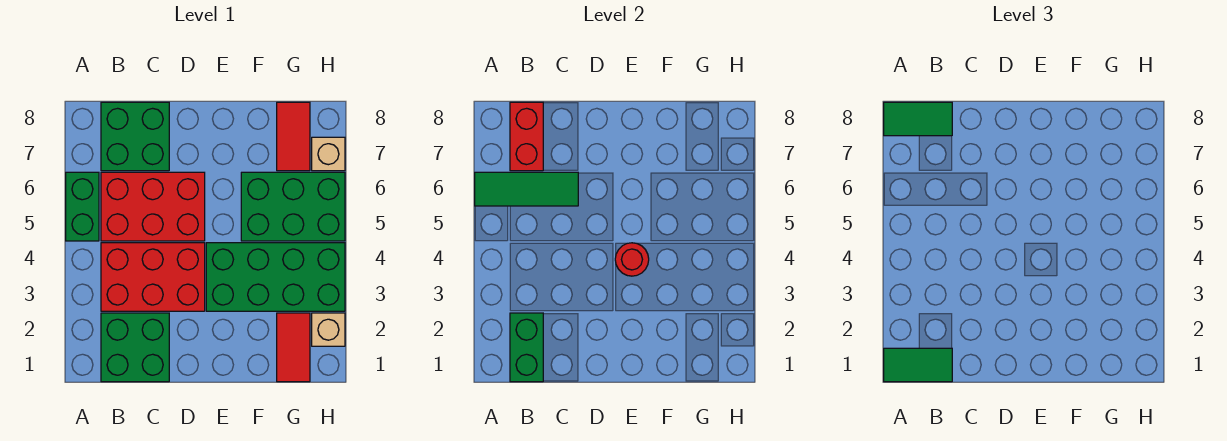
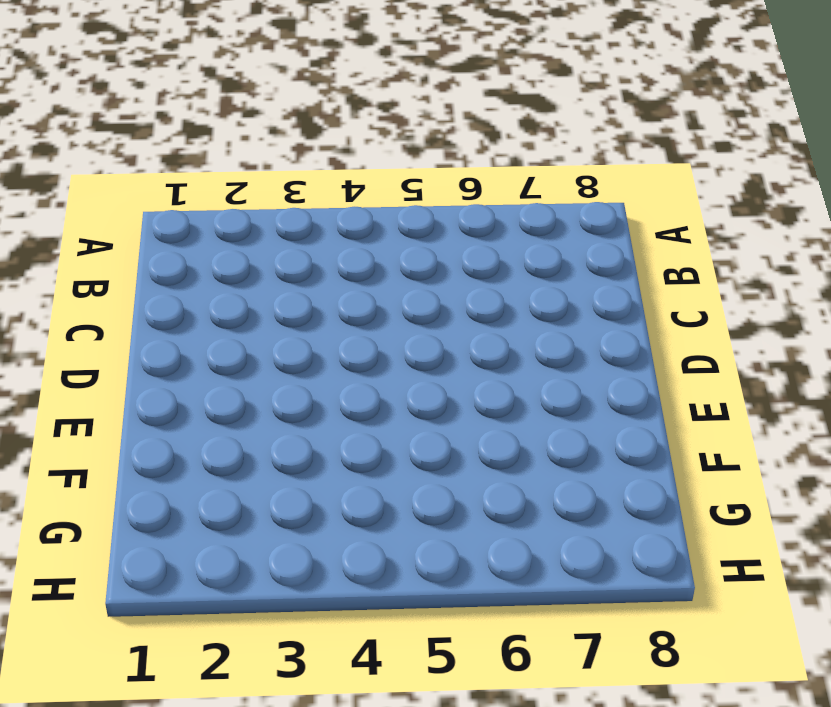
none -> green 1x2 brick [66,172,99,241]
none -> green 2x2 brick [101,313,169,382]
none -> red 2x3 brick [101,243,205,311]

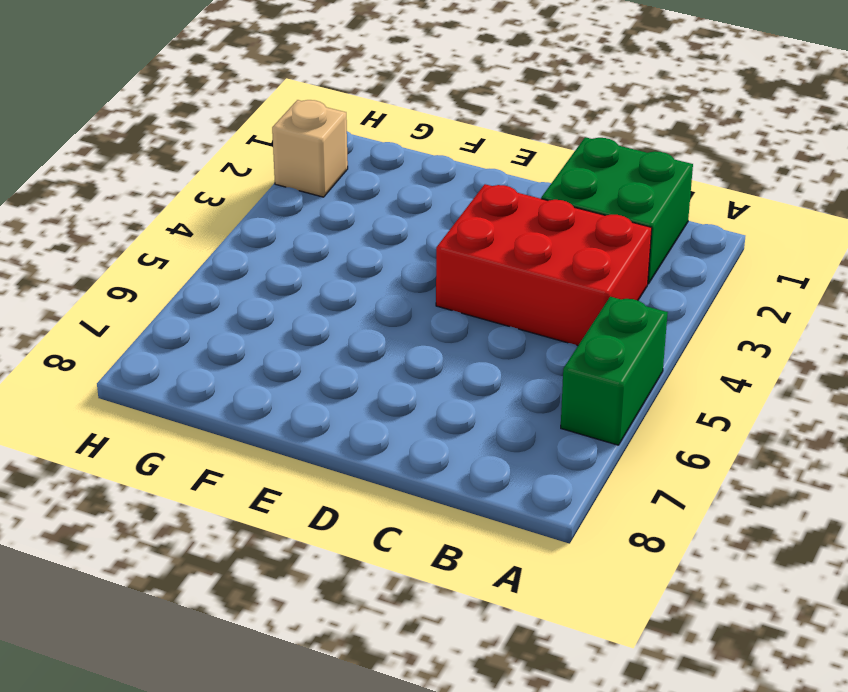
none -> red 2x3 brick [101,172,205,241]
none -> green 2x2 brick [101,102,169,171]
none -> green 2x4 brick [206,243,345,311]

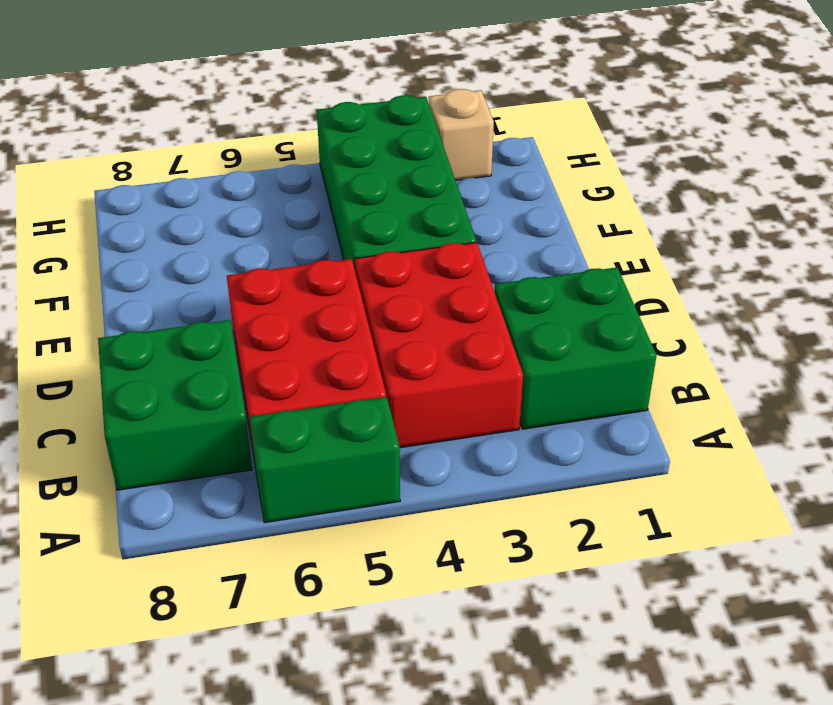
none -> green 2x3 brick [241,172,345,241]
none -> red 1x2 tile [277,313,310,382]
none -> red 1x2 tile [277,102,310,171]

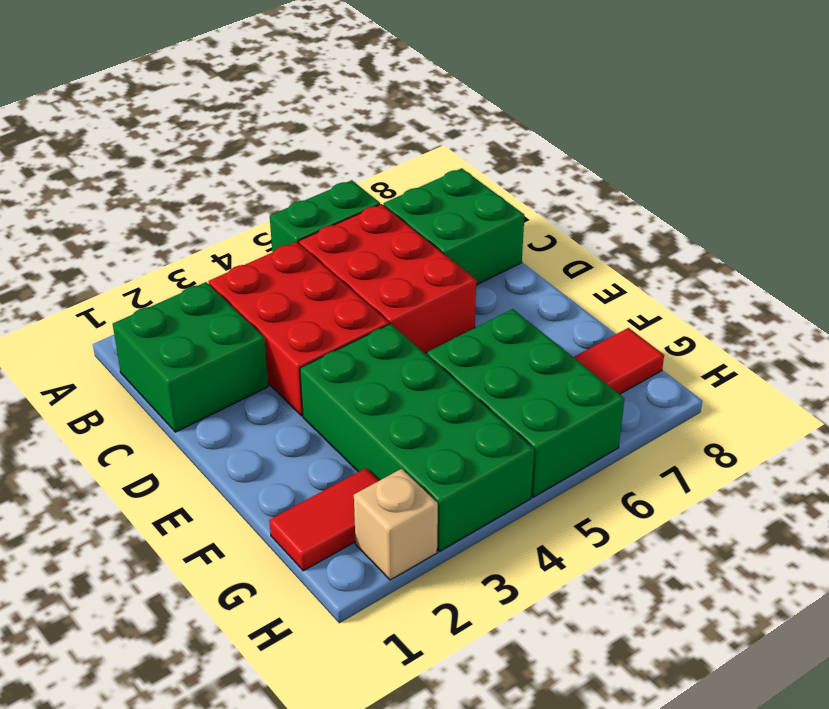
none -> tan 1x1 brick [312,137,345,171]
none -> green 1x3 tile [475,172,578,206]
none -> green 1x2 brick [510,313,543,382]

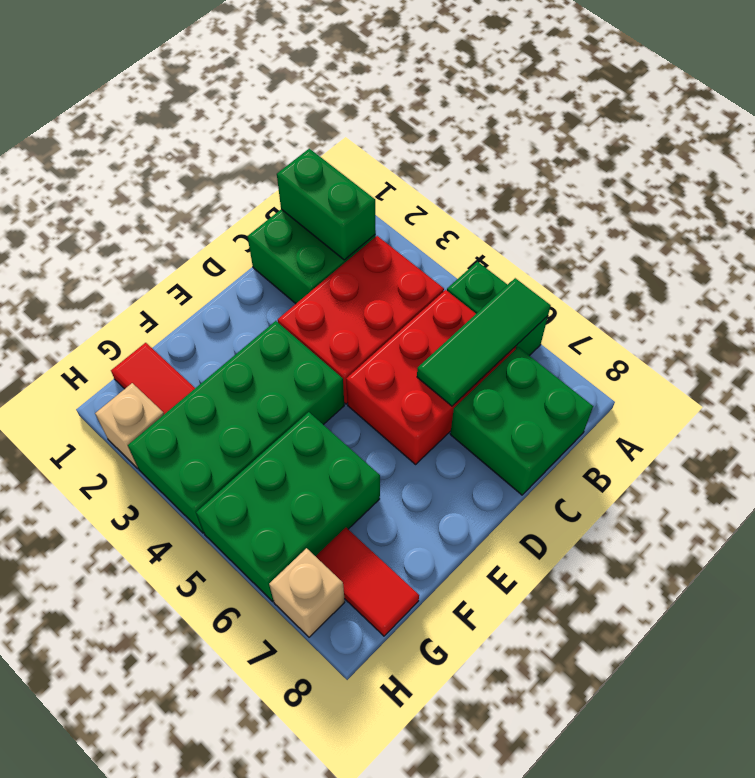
none -> red 1x2 brick [510,102,543,171]
none -> red 1x1 round brick [615,243,649,276]
none -> green 1x2 tile [884,348,952,382]

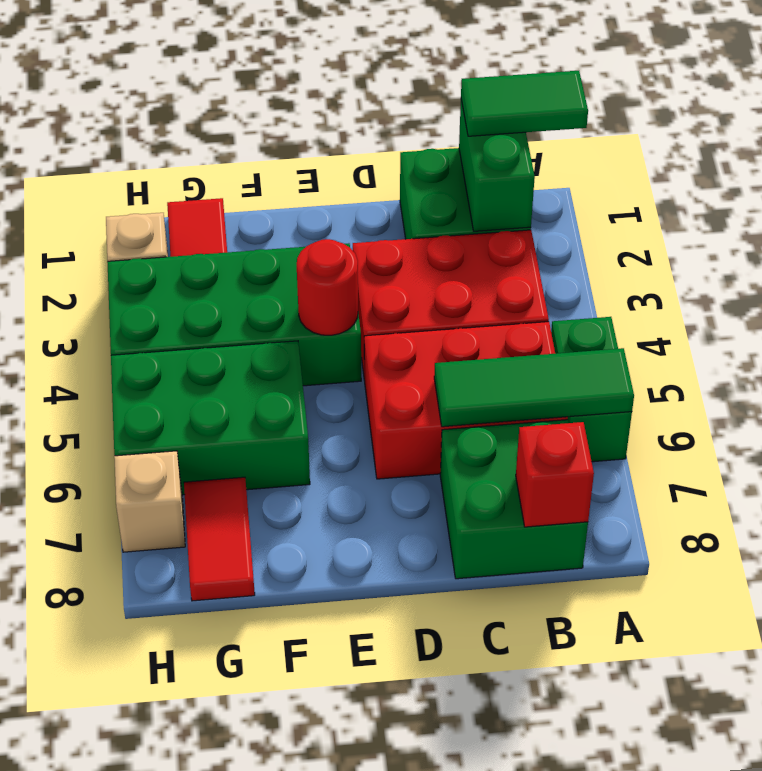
red 1x1 brick [516,422,594,527] -> red 1x2 brick [510,102,543,171]
none -> green 1x2 tile [884,102,952,136]

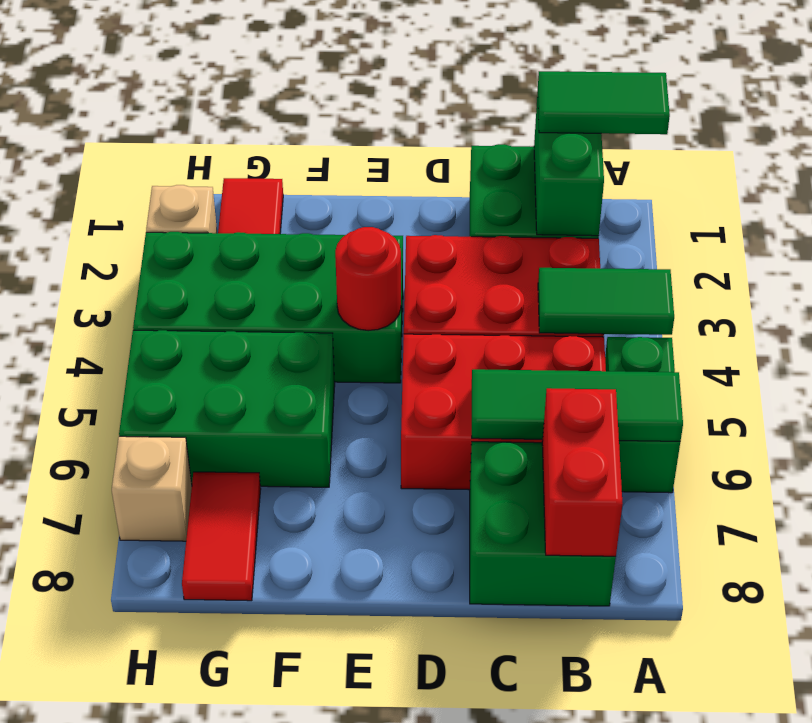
green 1x2 tile [538,268,674,335] -> green 1x2 tile moved to [884,102,952,136]

